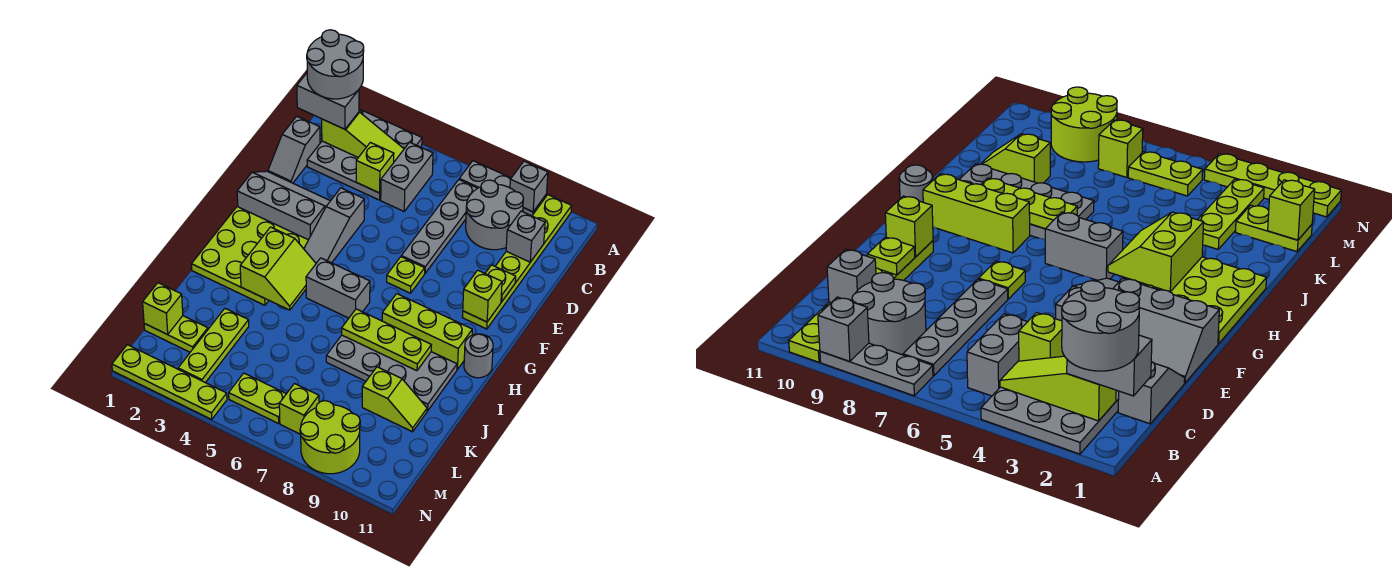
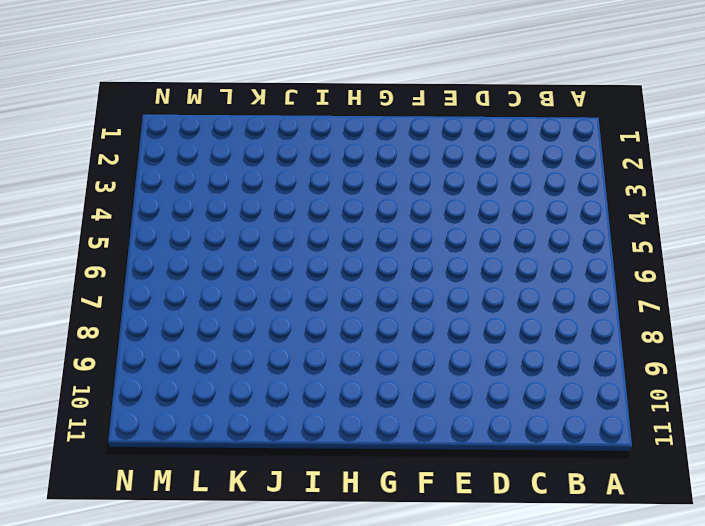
none -> grey 3x3 plate [307,109,422,200]
none -> grey 1x3 plate [459,161,546,216]
none -> lime 1x6 plate [463,195,572,329]
none -> grey 1x2 brick [381,142,433,211]

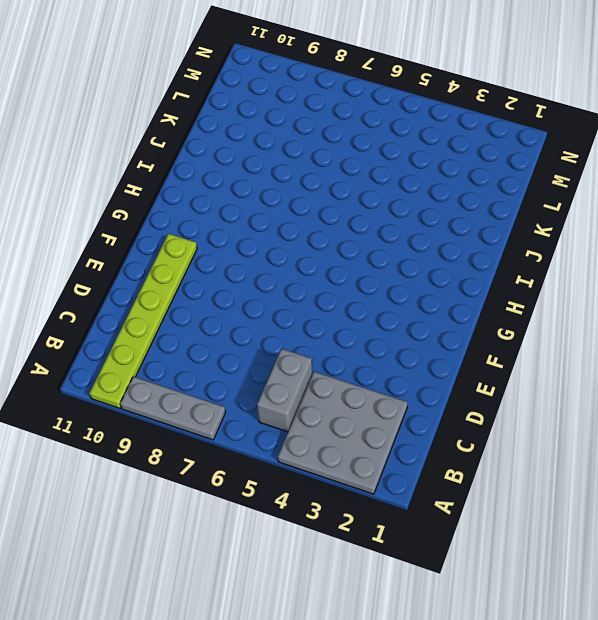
none -> grey 1x4 plate [401,180,478,273]
none -> grey 2x2 round brick [466,180,524,250]
none -> grey 1x2 slope [268,116,320,183]
none -> grey 2x3 slope [237,171,330,240]

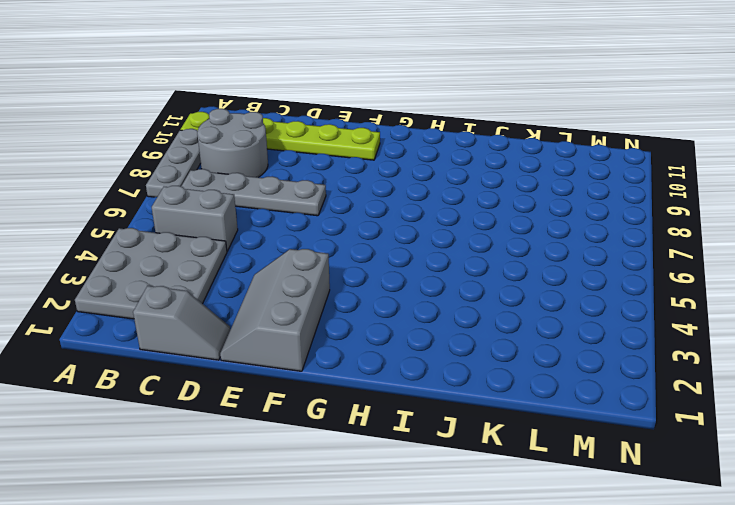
none -> grey 1x3 slope [304,188,364,263]
none -> lime 1x1 plate [387,257,425,293]
none -> lime 3x3 plate [192,206,308,305]
none -> grey 1x2 brick [306,258,370,318]

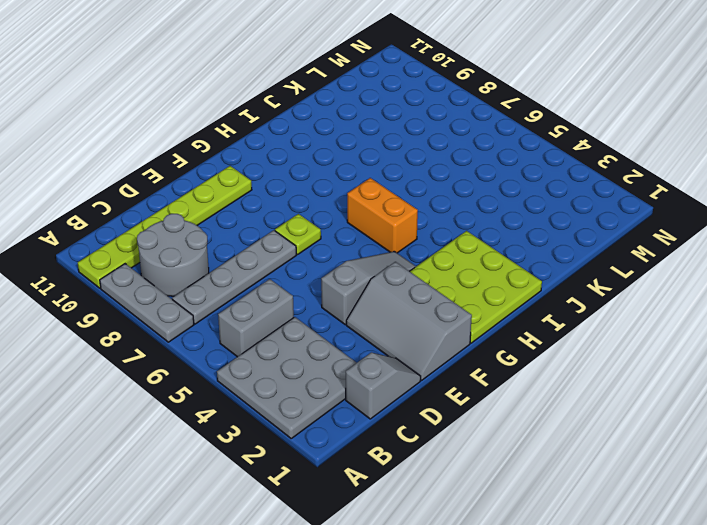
orange 1x2 brick [347,178,418,253] -> grey 1x2 brick [306,258,370,318]
none -> lime 1x3 brick [382,294,472,370]
none -> grey 1x1 round brick [464,334,493,378]
none -> grey 2x4 plate [326,335,457,411]
none -> lime 1x3 plate [178,309,249,383]

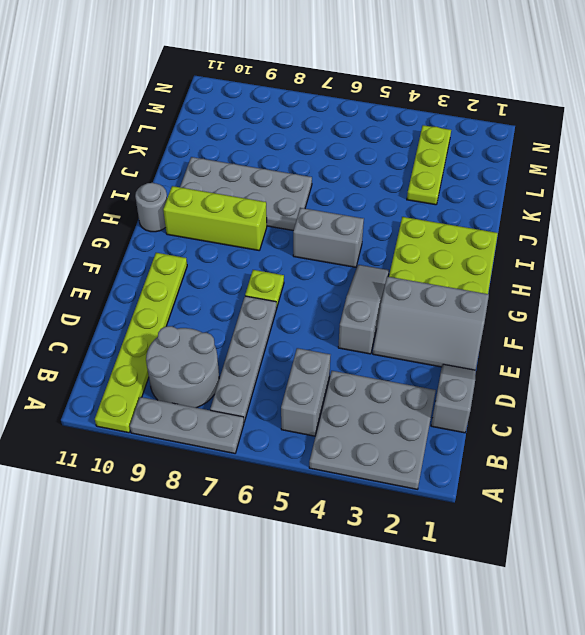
none -> lime 1x2 slope [362,367,427,432]
none -> lime 1x2 plate [144,316,208,352]
none -> lime 1x2 plate [229,373,286,424]
none -> lime 1x1 brick [279,384,319,434]

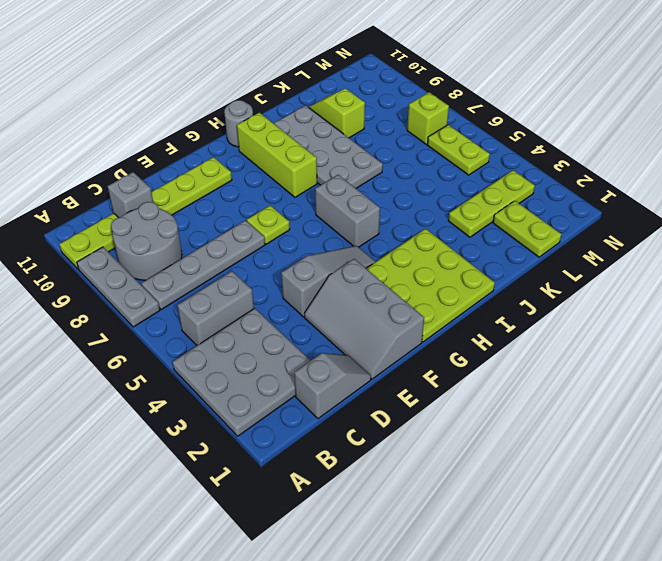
none -> lime 2x2 round brick [300,401,360,474]
none -> lime 1x4 plate [112,345,227,419]
none -> grey 1x1 brick [510,161,548,212]
none -> lime 1x3 slope [322,112,404,162]

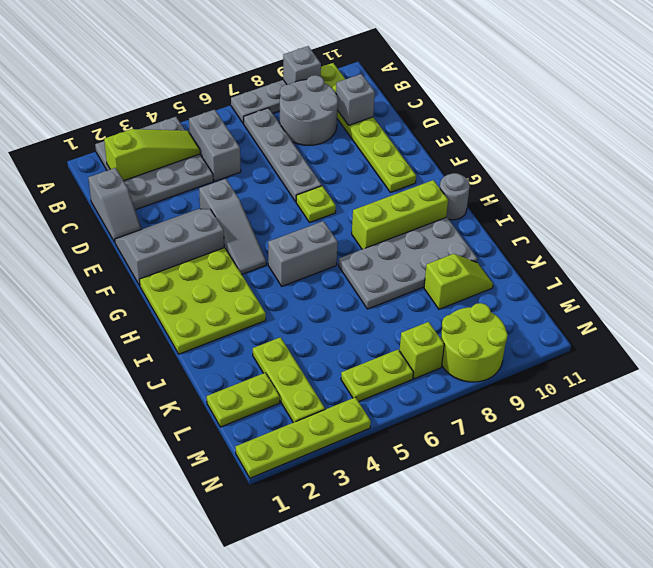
none -> lime 1x1 brick [356,142,394,193]
none -> lime 1x1 plate [485,265,516,302]
none -> lime 1x1 brick [463,270,502,322]
none -> lime 2x2 slope [240,227,316,310]

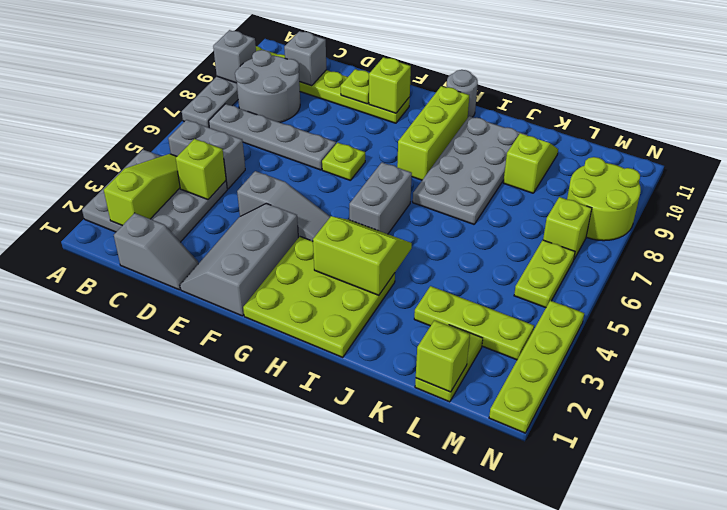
none -> lime 1x3 plate [342,309,431,371]
none -> grey 1x2 brick [297,73,359,129]
none -> grey 2x2 round brick [307,30,364,99]

